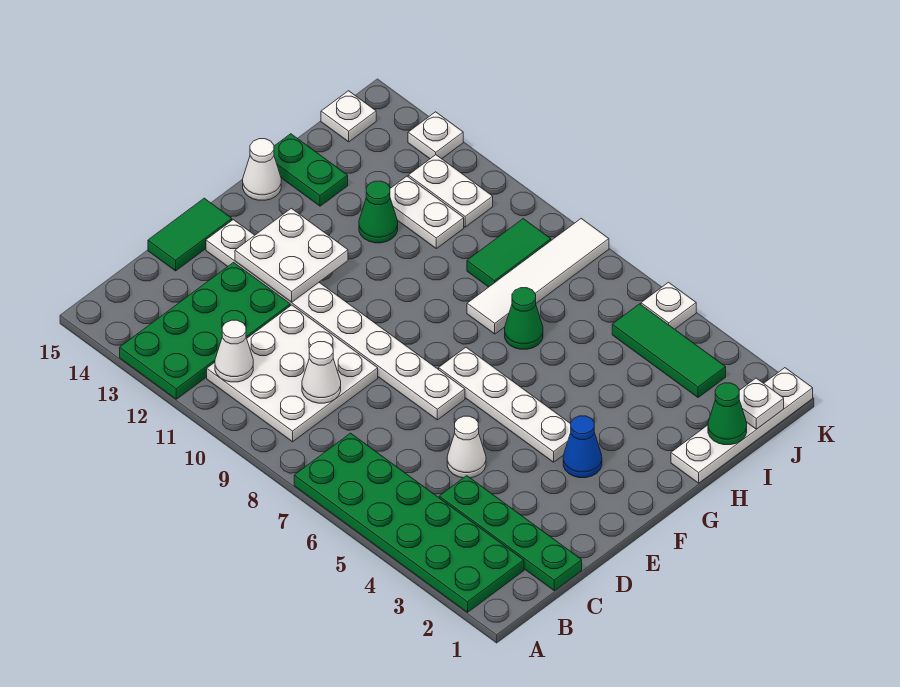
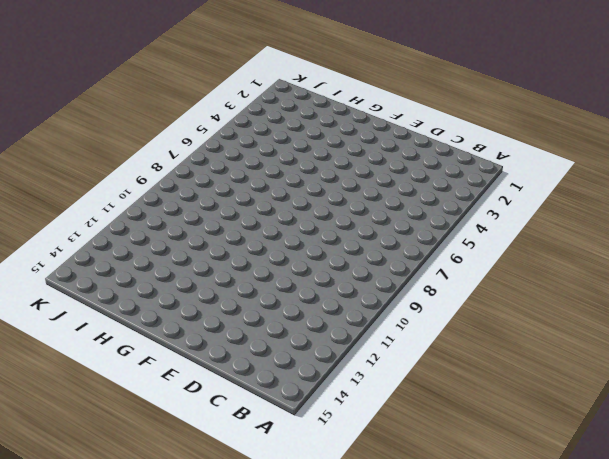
none -> green 2x6 plate [294,433,524,612]
none -> green 2x4 plate [120,262,290,399]
none -> white 3x3 plate [207,305,378,442]

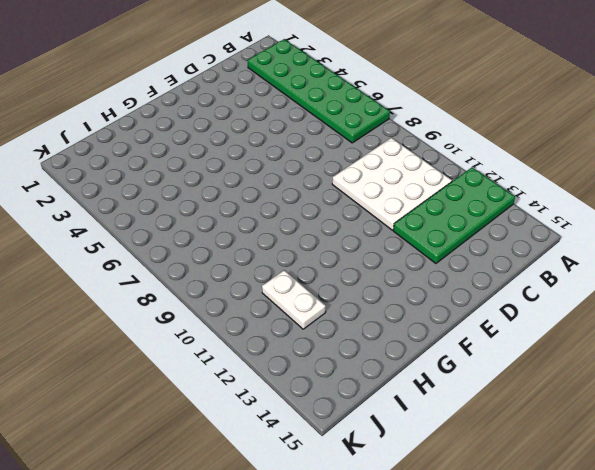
none -> green 1x4 plate [439,476,582,591]
none -> white 1x1 cone [447,416,486,478]
none -> green 1x2 tile [148,198,232,271]

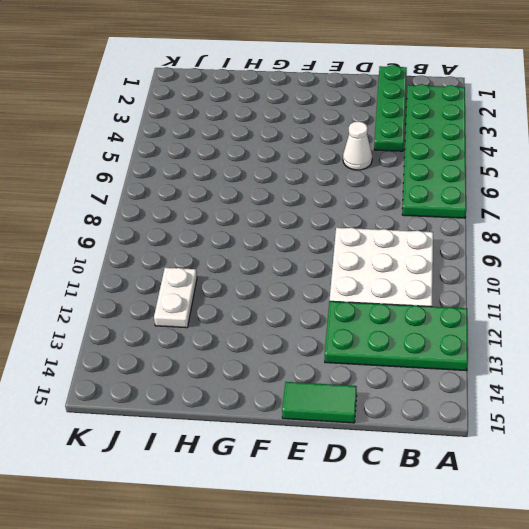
none -> white 1x8 plate [206,220,465,420]
none -> blue 1x1 cone [563,416,602,478]
none -> white 1x4 plate [439,347,571,462]

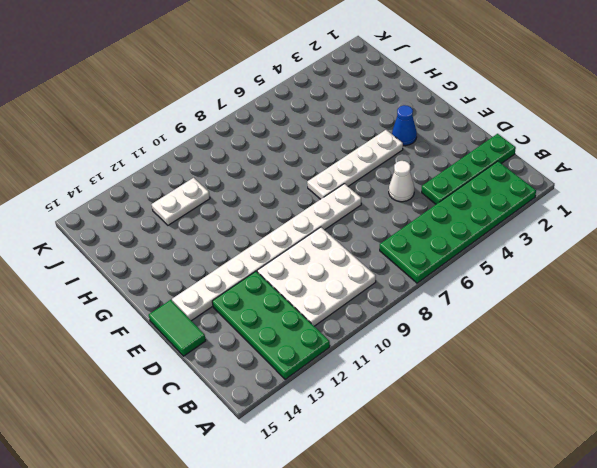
none -> white 1x1 cone [243,139,281,200]
none -> white 1x4 plate [671,368,813,483]
none -> green 1x1 cone [505,288,543,349]

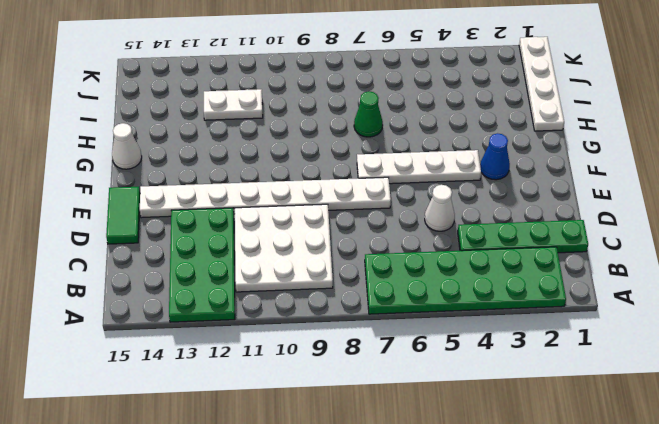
none -> white 1x4 tile [467,219,609,334]
none -> green 1x1 cone [359,181,398,243]
none -> green 1x2 plate [274,134,348,206]

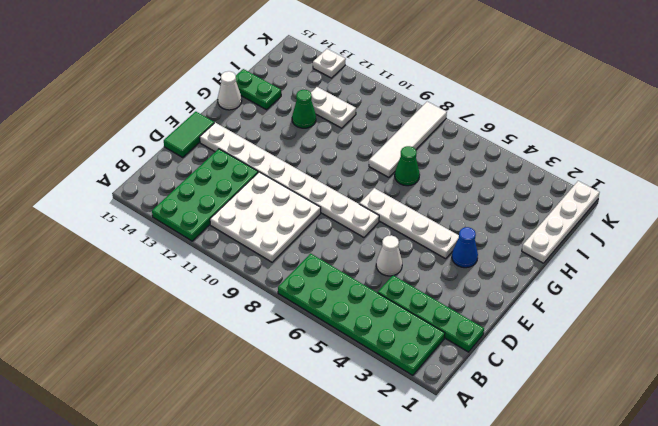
none -> green 1x2 tile [467,219,551,287]
none -> green 1x3 tile [612,304,726,398]
none -> white 1x2 plate [408,155,493,227]

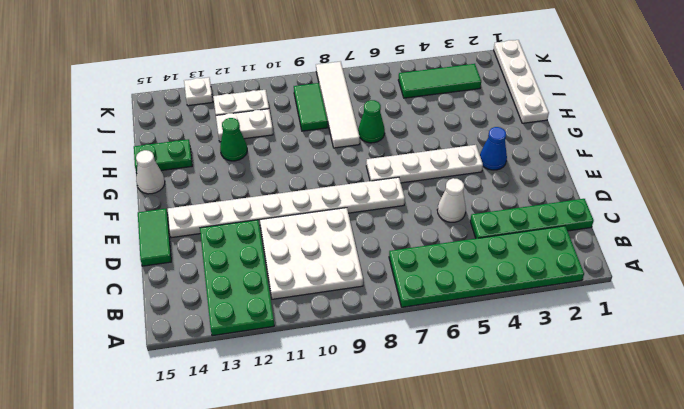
none -> white 1x1 plate [321,91,376,142]
none -> white 1x1 plate [641,282,696,329]
none -> white 1x1 cone [215,320,253,382]

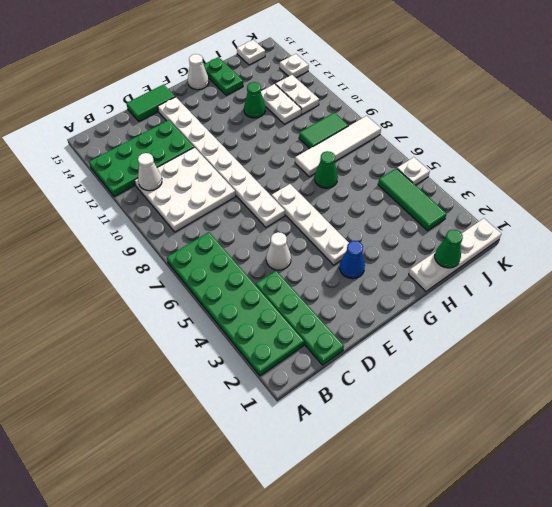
none -> white 1x1 cone [302,342,341,403]
none -> white 2x2 plate [235,208,348,302]
none -> white 1x1 plate [739,378,784,429]

